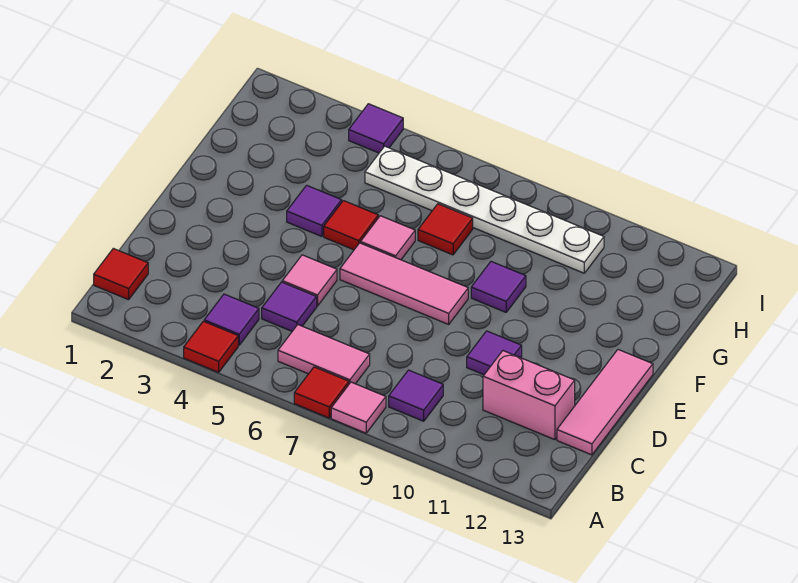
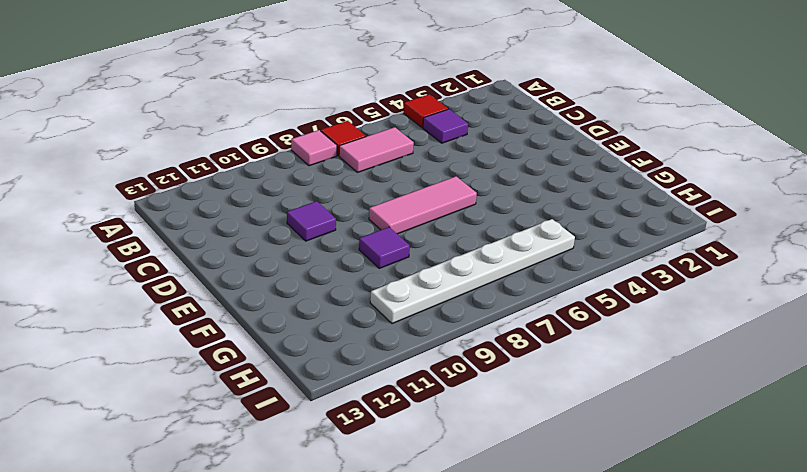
none -> red 1x1 tile [94,248,148,300]
none -> purple 1x1 tile [389,370,443,421]
none -> purple 1x1 tile [262,282,317,331]

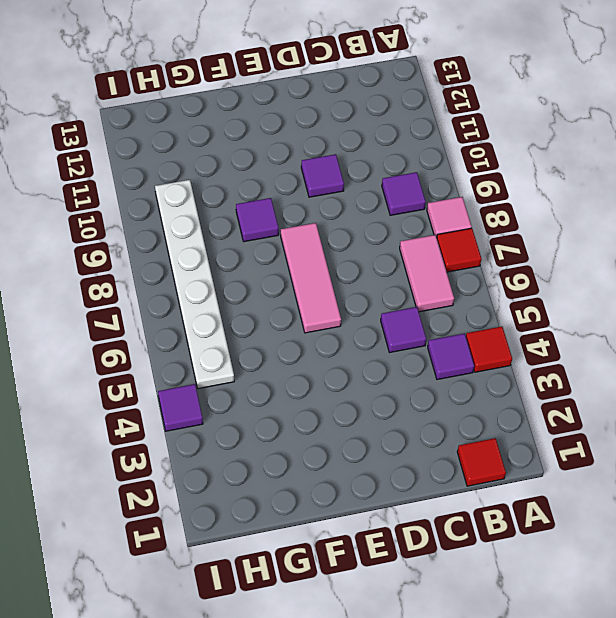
none -> pink 1x2 brick [483,351,575,440]
none -> pink 1x3 tile [557,350,653,455]
none -> pink 1x1 tile [282,255,337,306]

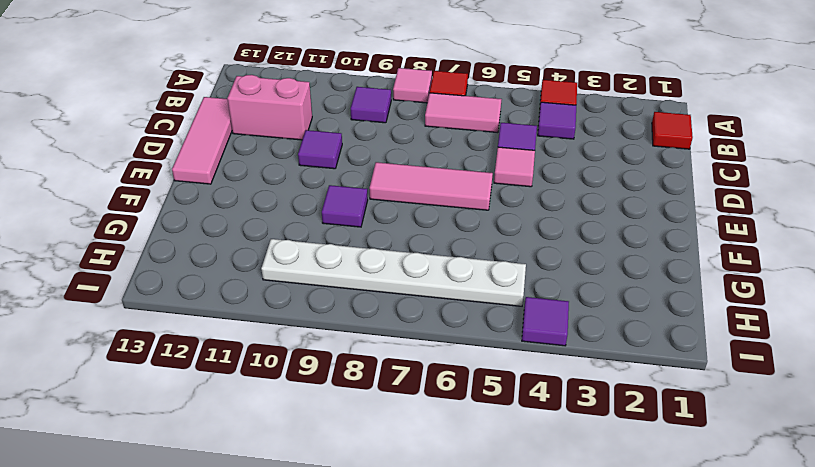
none -> purple 1x1 tile [287,185,342,237]
none -> red 1x1 tile [324,201,378,250]
none -> pink 1x1 tile [361,216,415,260]

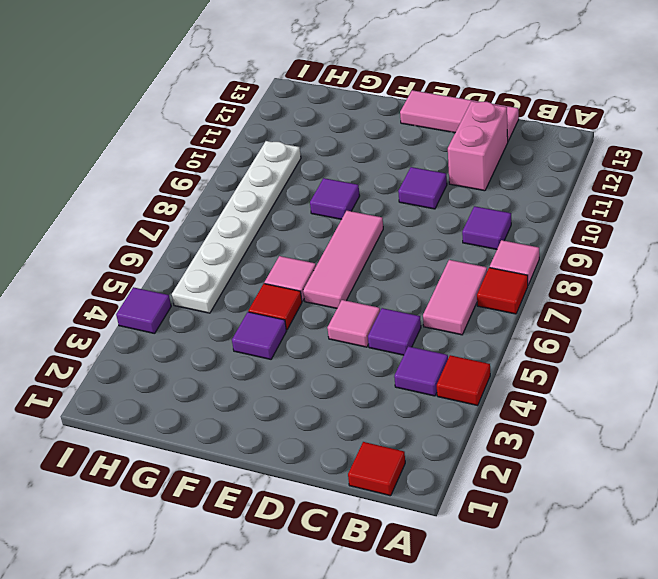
none -> red 1x1 tile [418,204,473,255]

